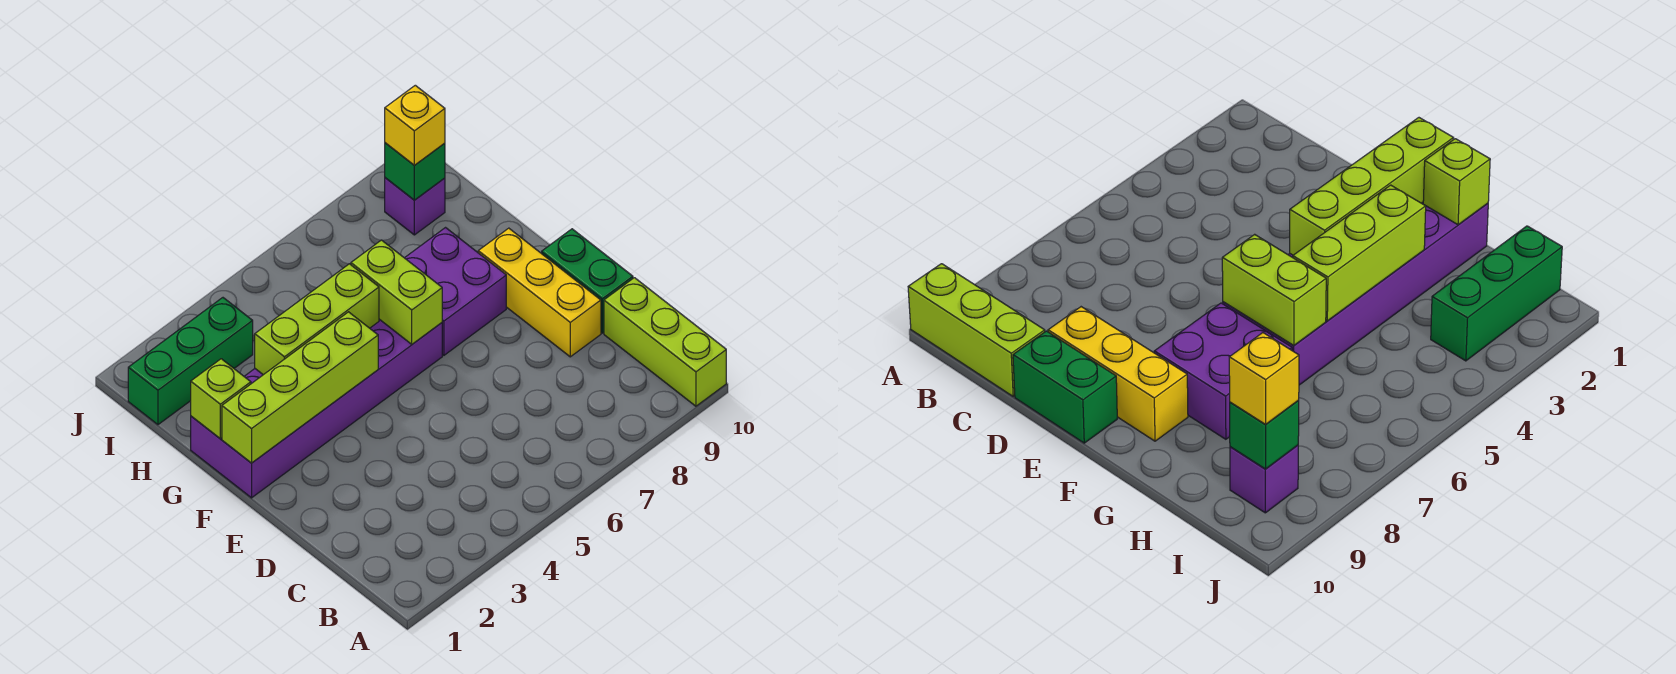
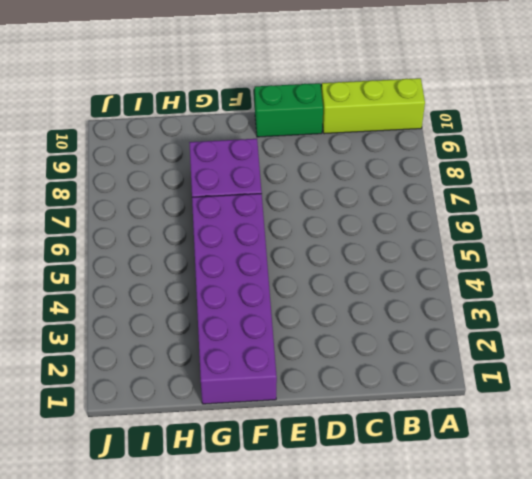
none -> yellow 1x3 brick [478,228,601,357]
none -> green 1x3 brick [128,298,253,425]
none -> purple 1x1 brick [385,178,445,235]

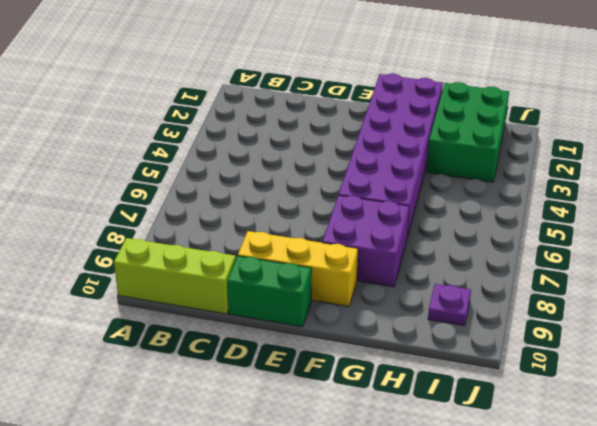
green 2x3 brick [427,82,509,182] -> green 1x3 brick [128,298,253,425]
purple 1x1 plate [428,284,471,326] -> purple 1x1 brick [385,178,445,235]
none -> lime 1x4 brick [222,312,378,463]
none -> lime 1x2 brick [351,240,442,344]
none -> lime 1x1 brick [191,359,251,438]

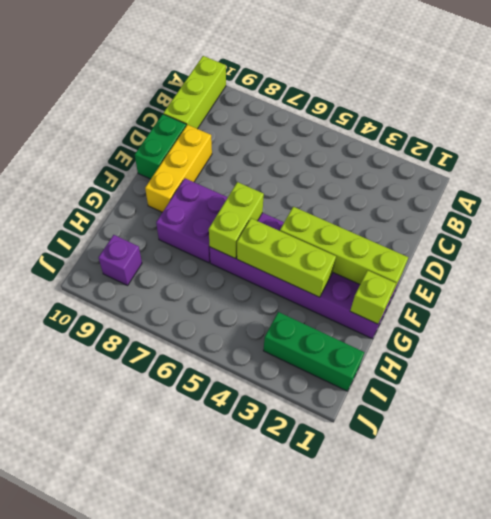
none -> green 1x1 brick [385,143,445,200]
none -> yellow 1x1 brick [385,85,445,165]

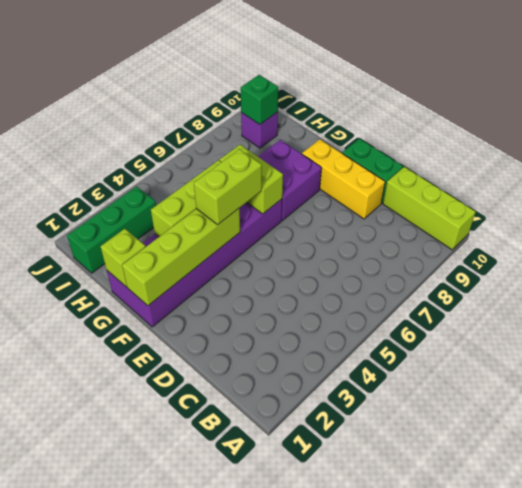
lime 1x2 brick [194,149,262,225] -> none
none -> yellow 1x1 brick [385,85,445,165]

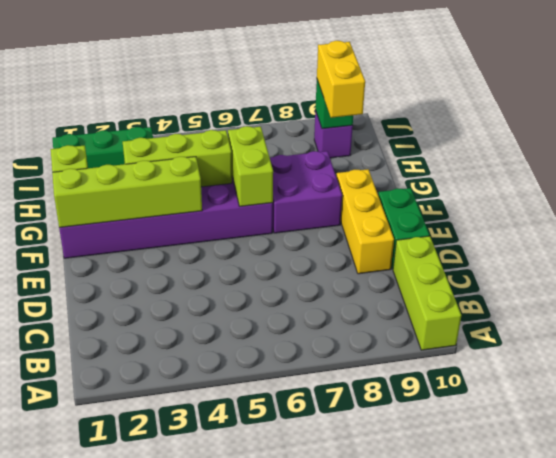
yellow 1x2 brick [317,41,365,118] -> yellow 1x1 brick [385,85,445,165]

